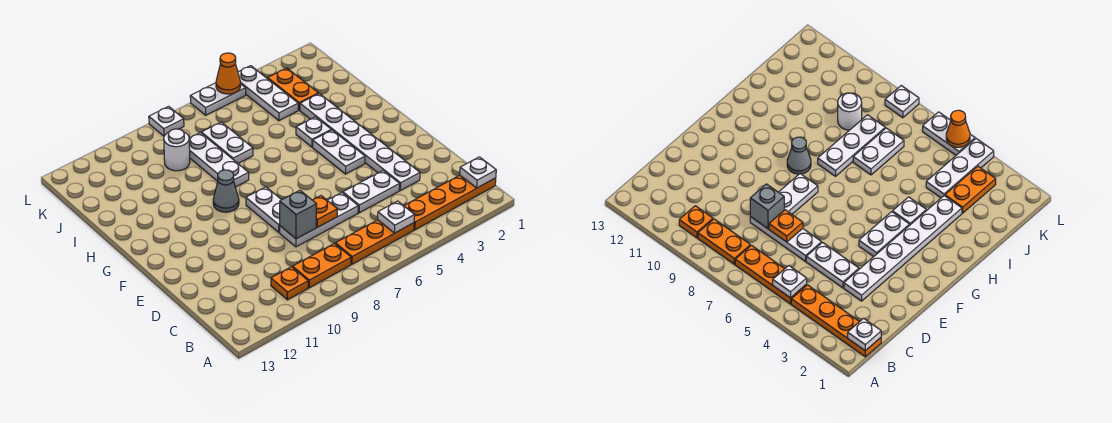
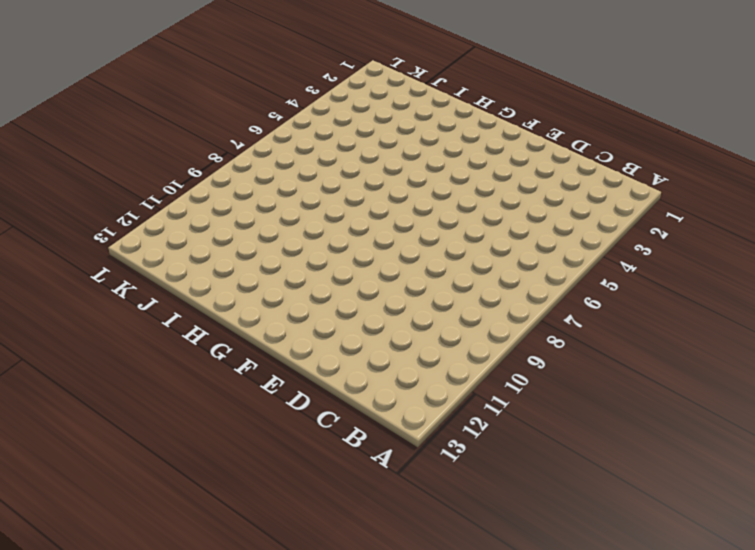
none -> orange 1x4 plate [404,175,496,230]
none -> orange 1x3 plate [335,220,414,264]
none -> orange 1x2 plate [293,244,351,288]

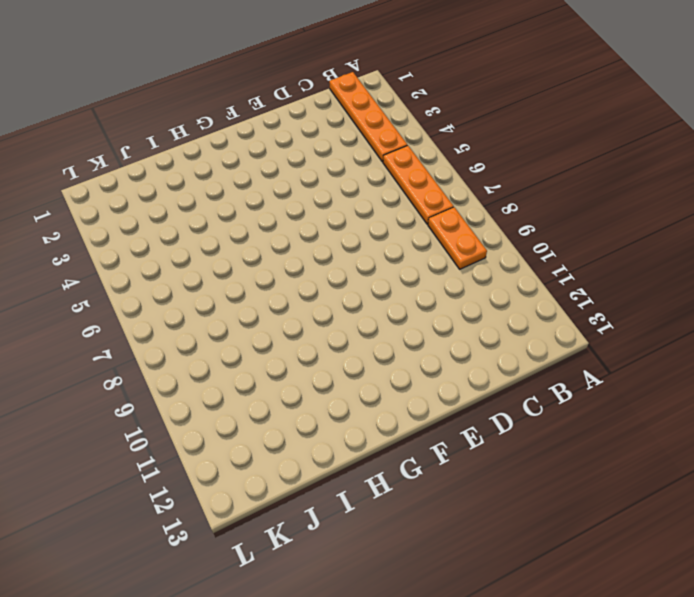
none -> orange 1x1 plate [271,267,308,300]
none -> white 1x6 plate [300,94,420,190]
none -> white 1x2 plate [343,171,400,213]

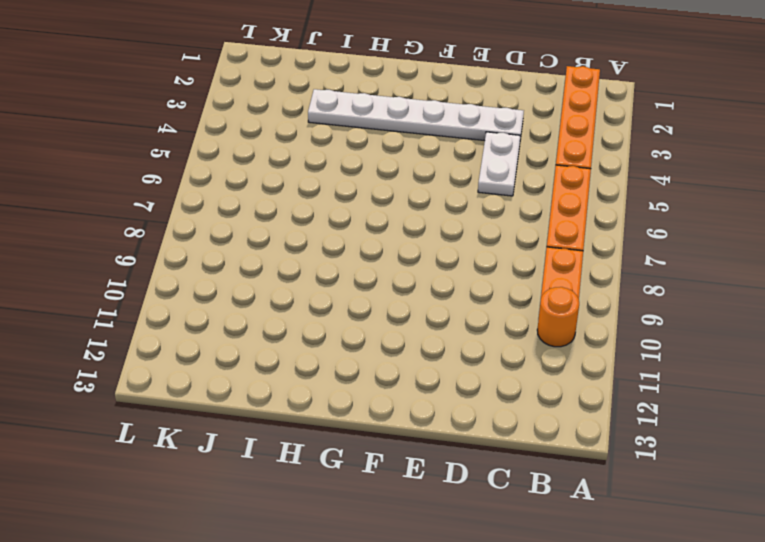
orange 1x1 round brick [537,287,579,347] -> orange 1x1 plate [271,267,308,300]
none -> white 1x3 plate [280,193,358,247]
none -> white 1x2 plate [246,187,281,232]
none -> white 1x2 plate [313,130,365,174]

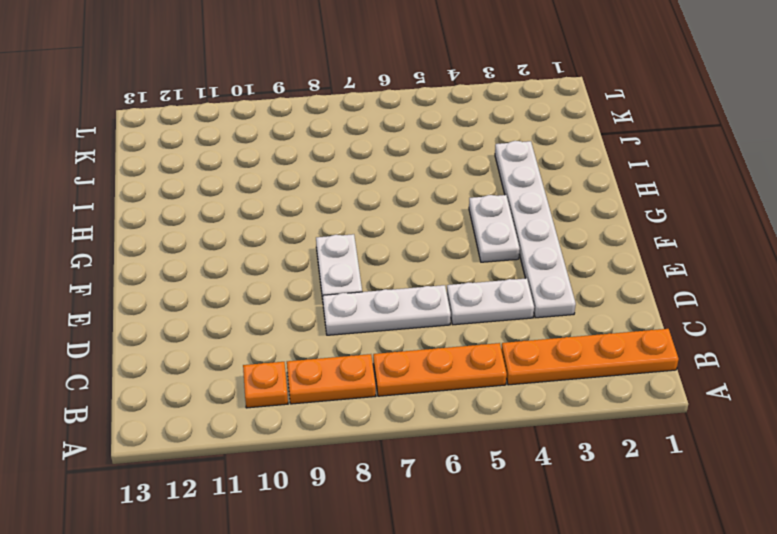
none -> grey 1x1 cone [213,170,239,212]
none -> white 1x1 plate [296,117,331,147]
none -> white 1x3 plate [189,133,249,187]

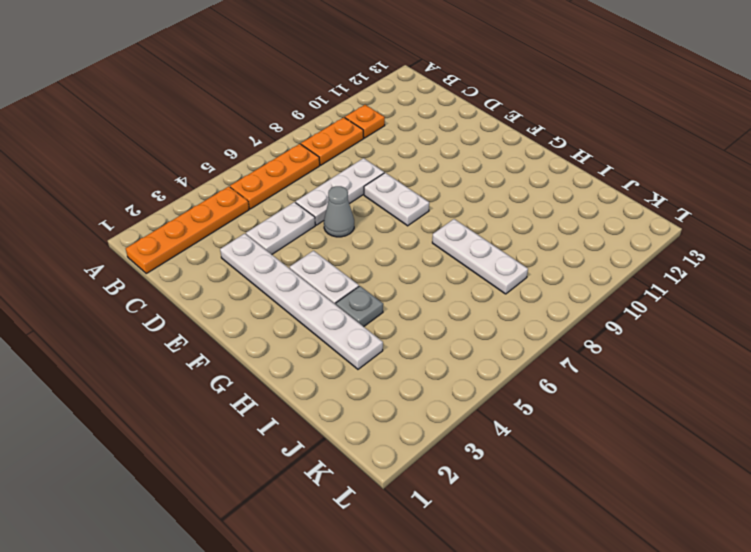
grey 1x1 cone [324,186,354,237] -> grey 1x1 cone moved to [213,170,239,212]
grey 1x1 plate [336,286,383,327] -> white 1x1 plate [296,117,331,147]
none -> white 1x2 plate [201,122,253,163]
none -> orange 1x2 plate [268,68,318,110]
none -> white 1x3 plate [238,66,298,121]

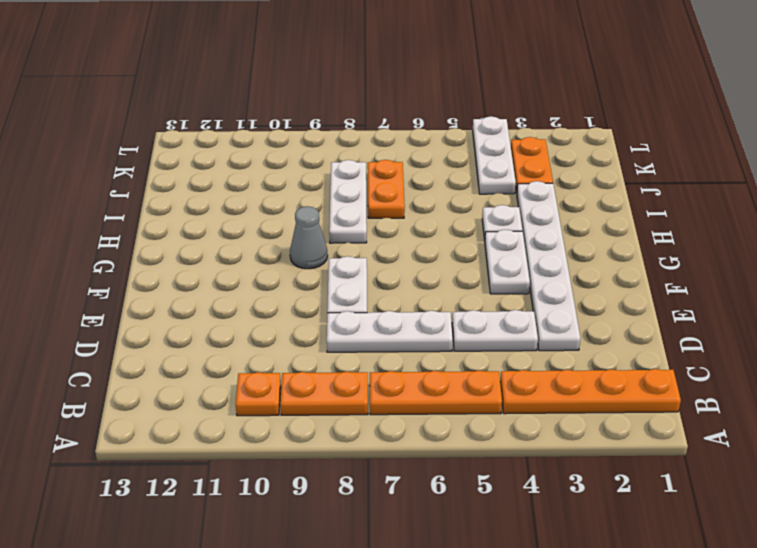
orange 1x2 plate [368,160,405,218] -> white 1x2 plate [201,122,253,163]
none -> white 1x1 round brick [164,129,190,171]
none -> white 1x2 plate [190,83,246,115]
none -> white 1x1 plate [149,106,184,136]

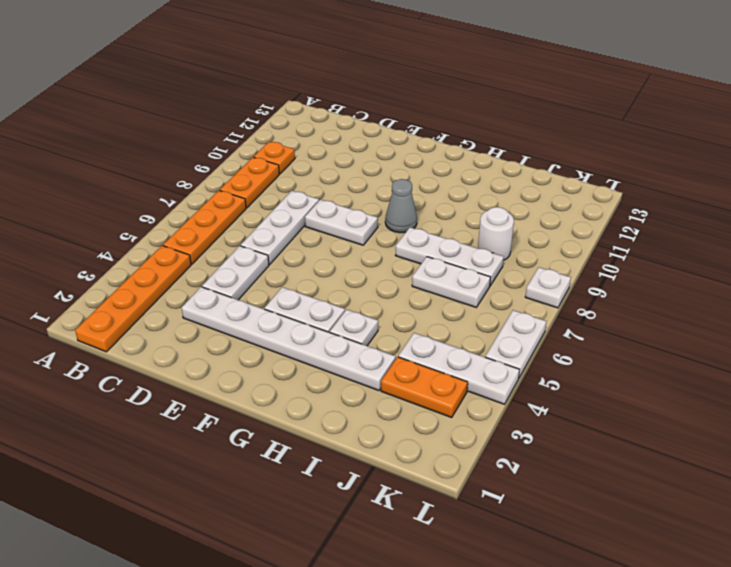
none -> white 1x1 plate [460,157,496,188]
none -> white 1x1 plate [378,201,415,233]
none -> orange 1x1 plate [313,196,338,227]

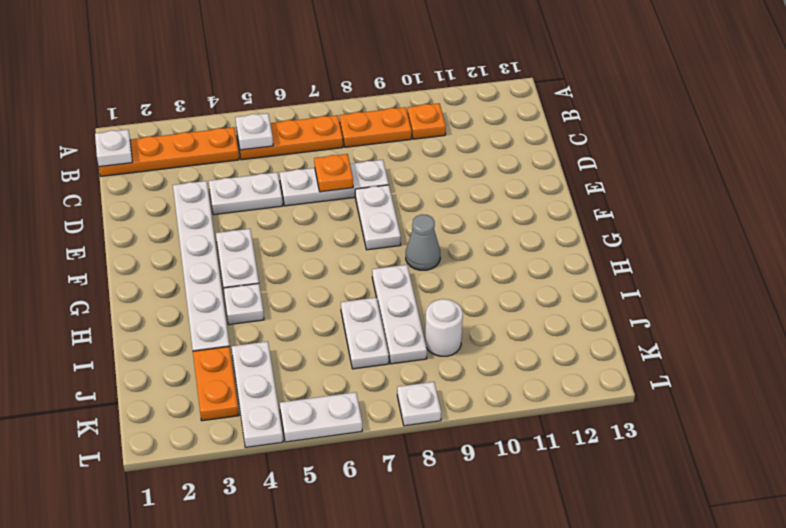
none -> grey 1x1 brick [280,190,317,239]
none -> orange 1x1 cone [216,53,241,94]

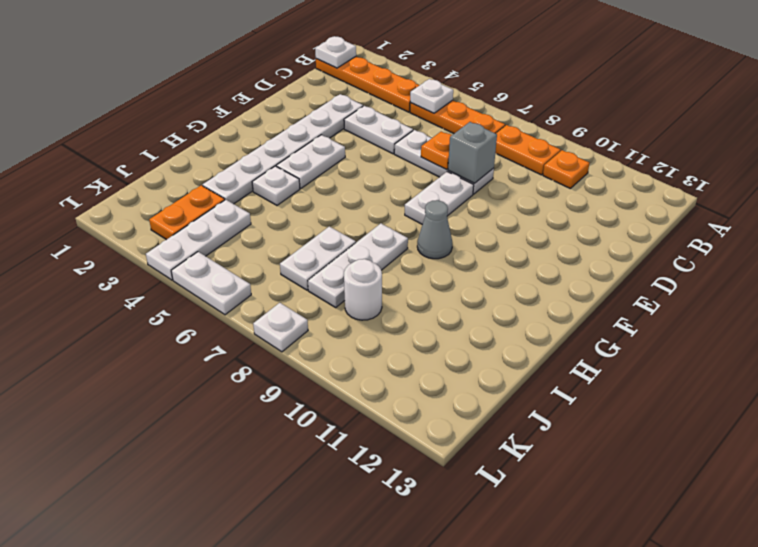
none -> orange 1x1 cone [216,53,241,94]

